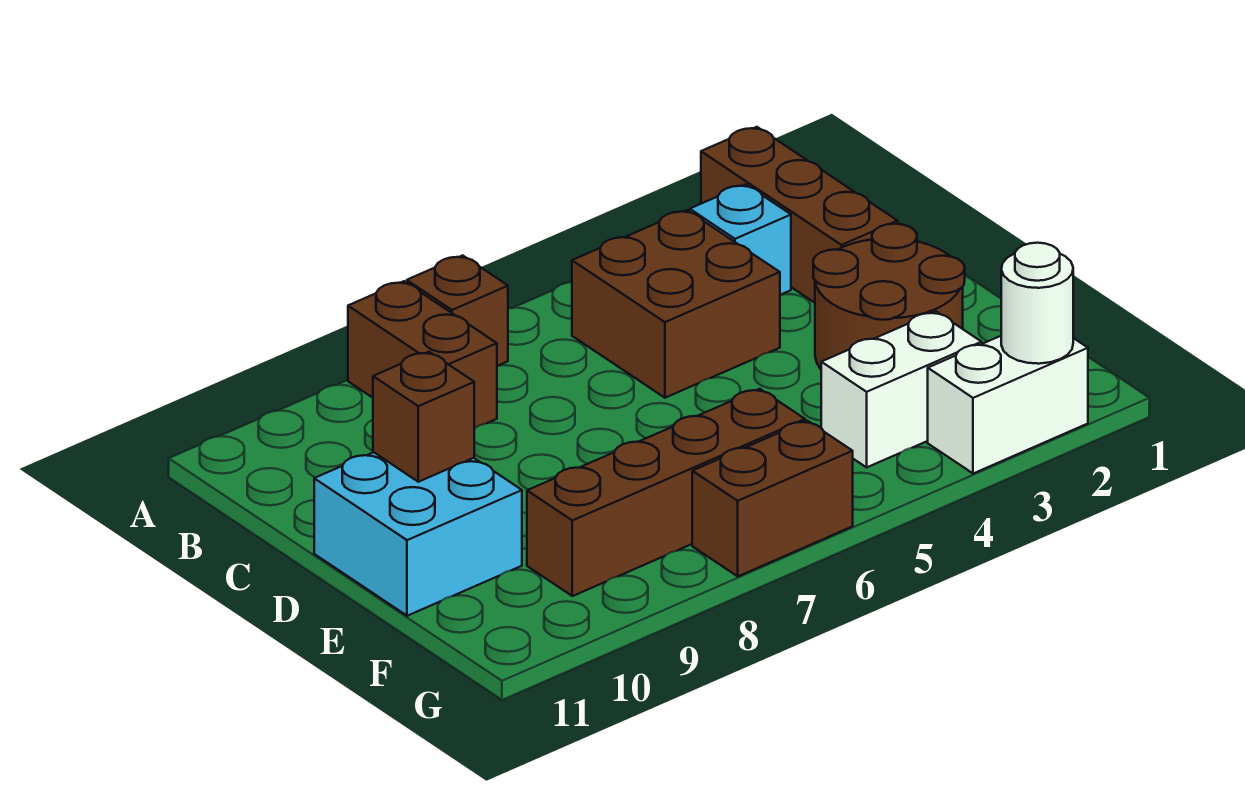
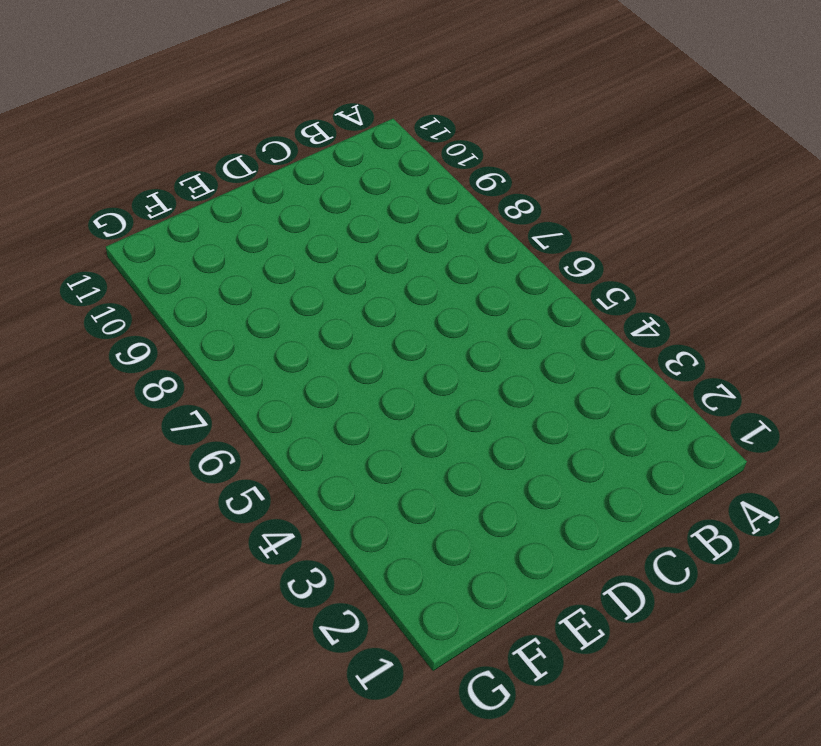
none -> brown 1x3 brick [701,127,898,303]
none -> brown 1x1 brick [407,255,508,366]
none -> brown 1x2 brick [348,281,497,429]

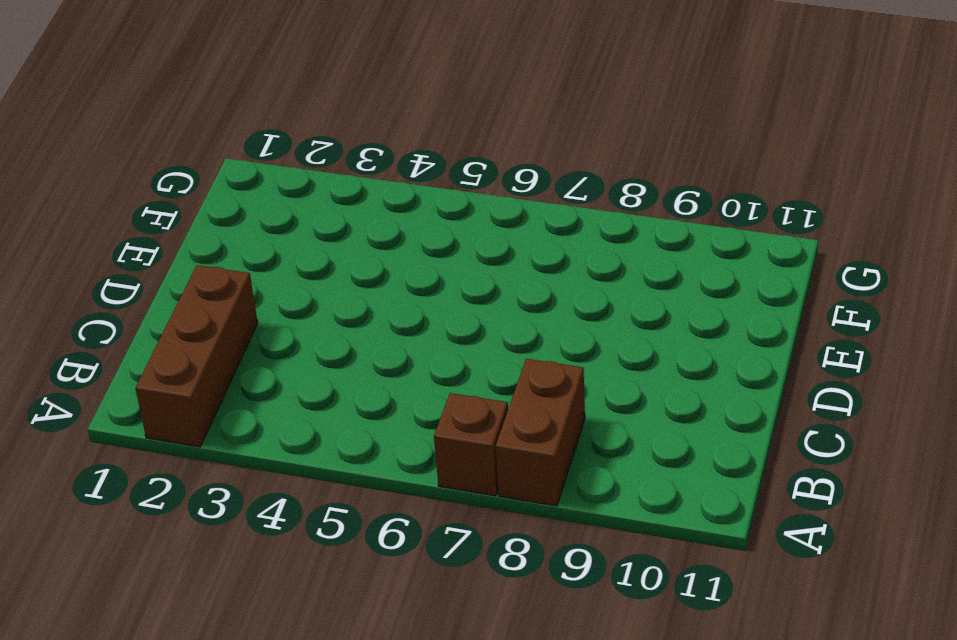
none -> cyan 1x1 brick [690,184,791,295]
none -> brown 2x2 brick [572,210,780,398]
none -> brown 2x2 round brick [813,224,965,369]

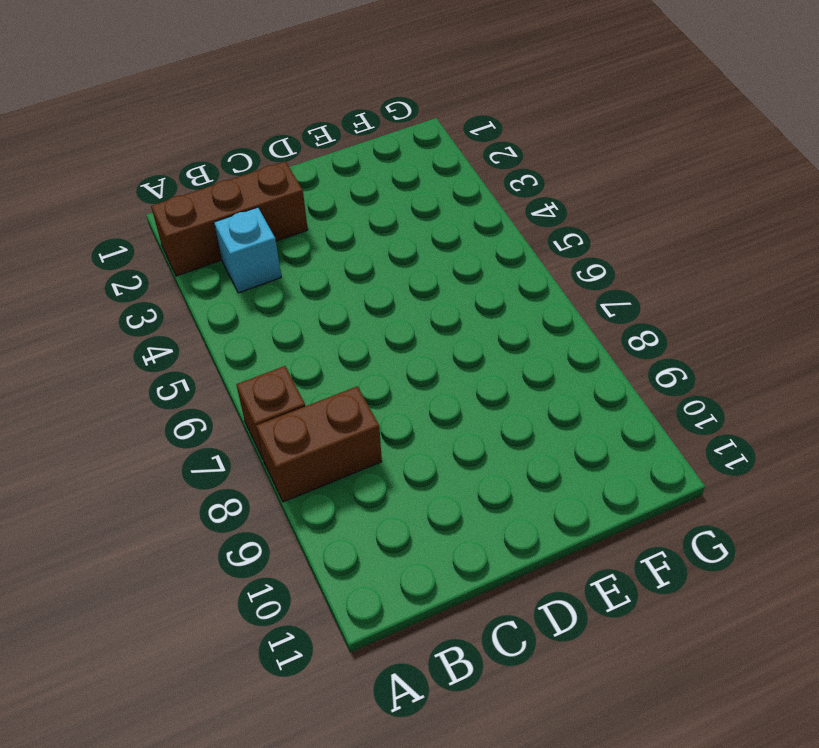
none -> brown 2x2 brick [572,210,780,398]
none -> brown 2x2 round brick [813,224,965,369]
none -> cyan 2x2 brick [314,452,522,616]

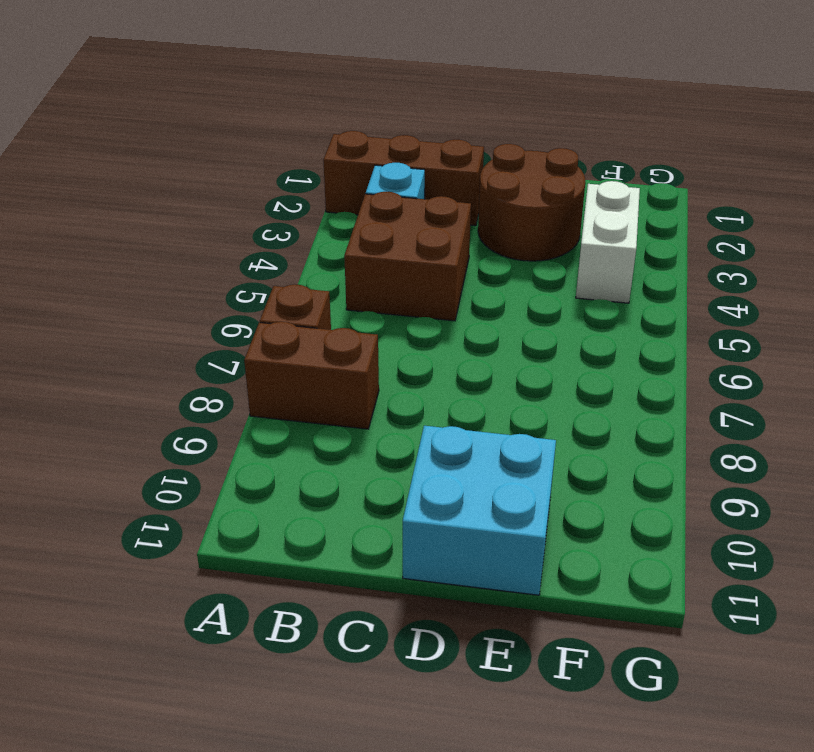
none -> brown 1x4 brick [527,389,805,596]
none -> white 1x2 brick [928,336,1088,474]
none -> brown 1x2 brick [692,421,853,576]

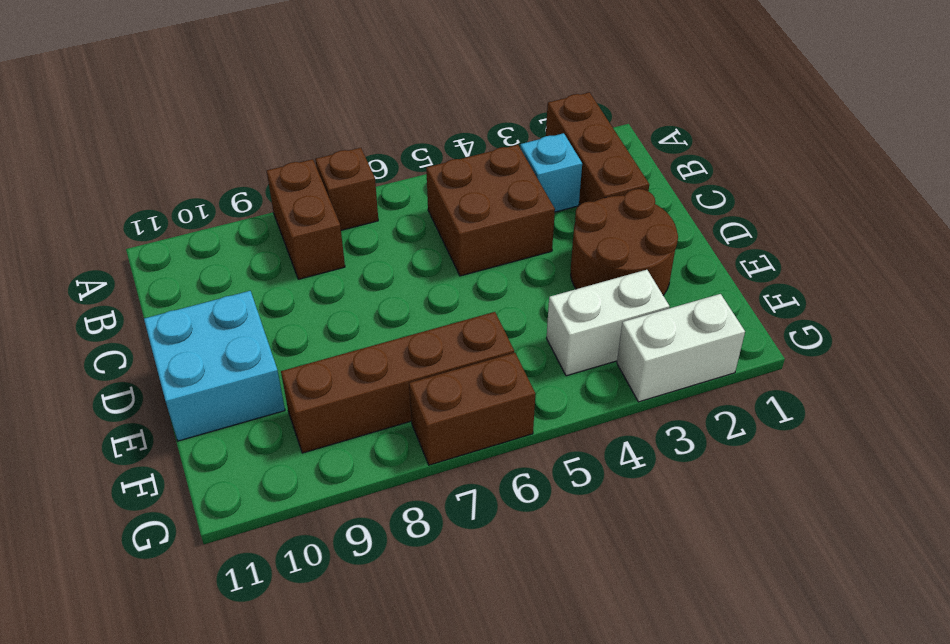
none -> brown 1x1 brick [373,352,474,482]
none -> white 1x1 round brick [1001,243,1073,364]

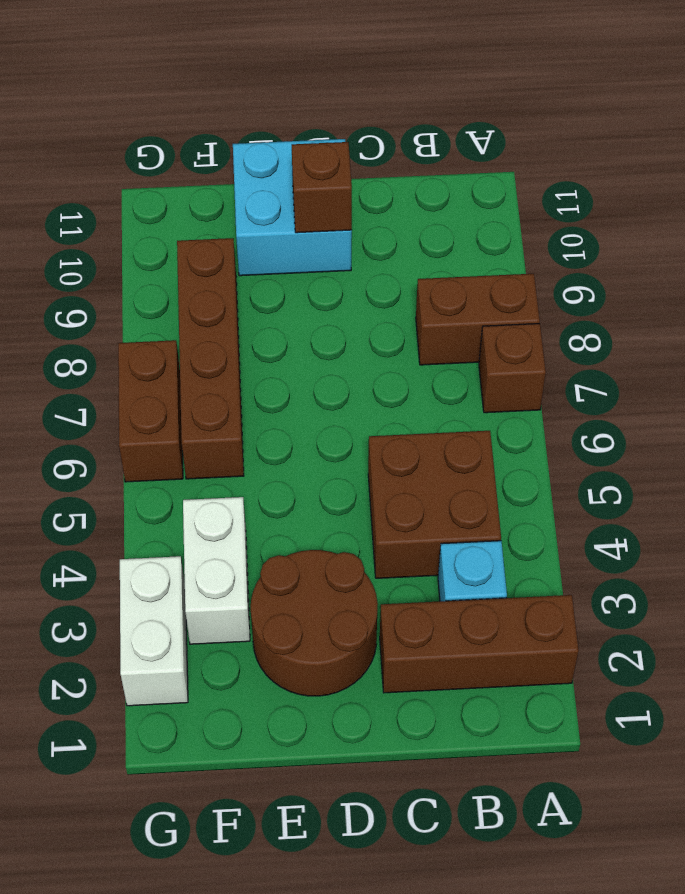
none -> white 1x1 round brick [1001,243,1073,364]

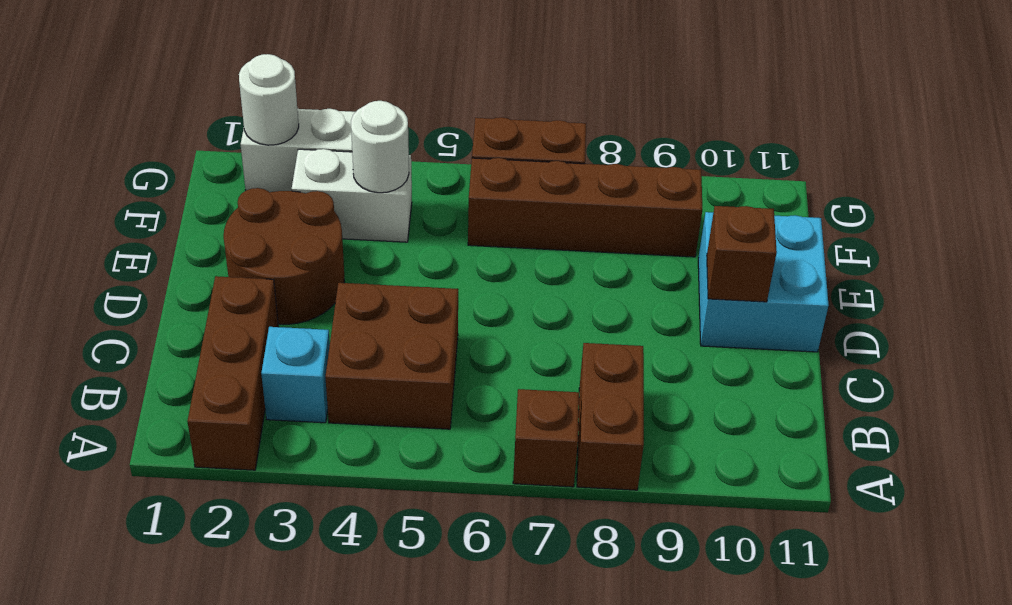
white 1x1 round brick [351,101,409,193] -> none

